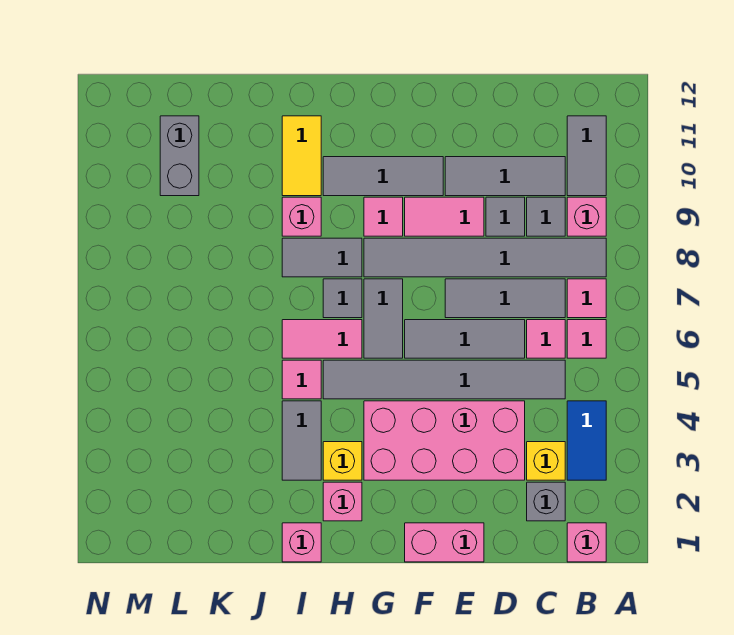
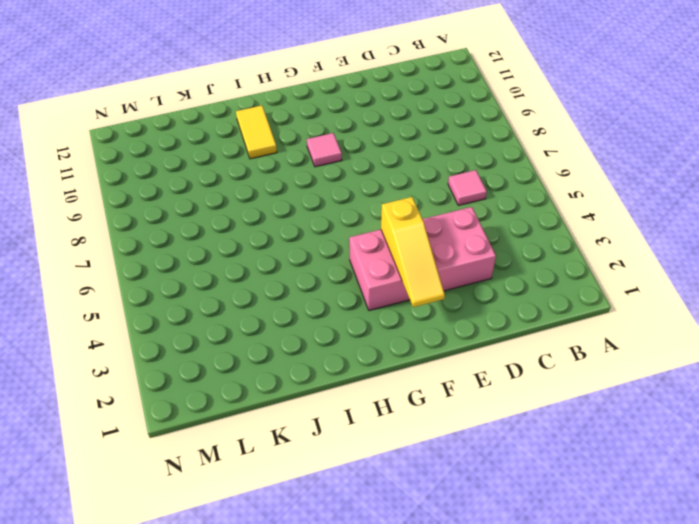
yellow 1x3 slope [381,197,445,307] -> none
none -> pink 1x1 brick [567,523,606,562]
none -> blue 1x2 tile [567,401,606,480]
none -> pink 1x1 tile [567,320,606,358]
none -> pink 1x1 tile [567,279,606,318]

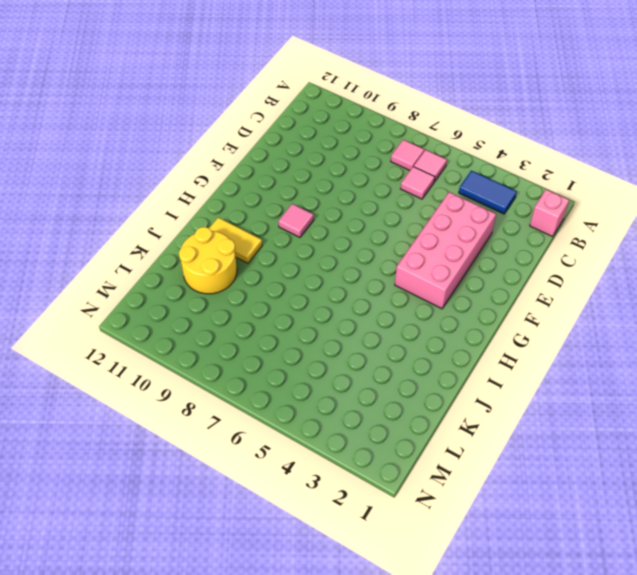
yellow 2x2 round brick [179,227,237,294] -> none
none -> grey 1x6 tile [364,238,606,277]
none -> pink 1x1 brick [567,197,606,236]
none -> grey 1x2 tile [567,116,606,196]
none -> grey 1x1 brick [527,482,565,521]

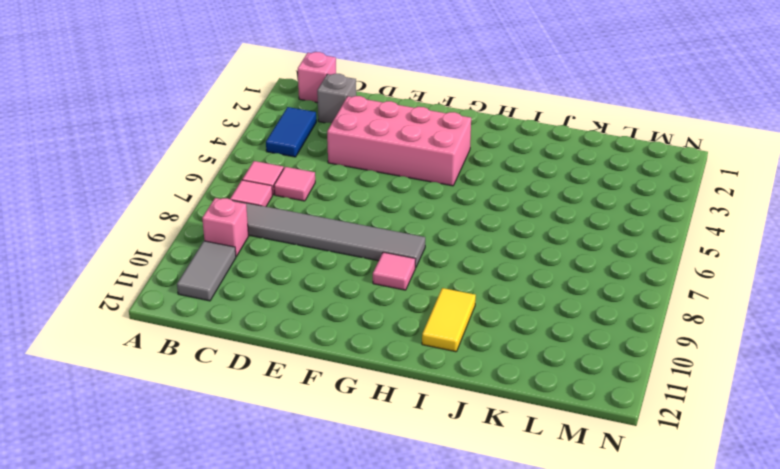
none -> yellow 1x1 brick [527,442,565,480]
none -> grey 1x6 tile [323,360,565,399]
none -> grey 1x3 tile [445,279,565,318]
none -> grey 1x1 tile [527,197,565,236]

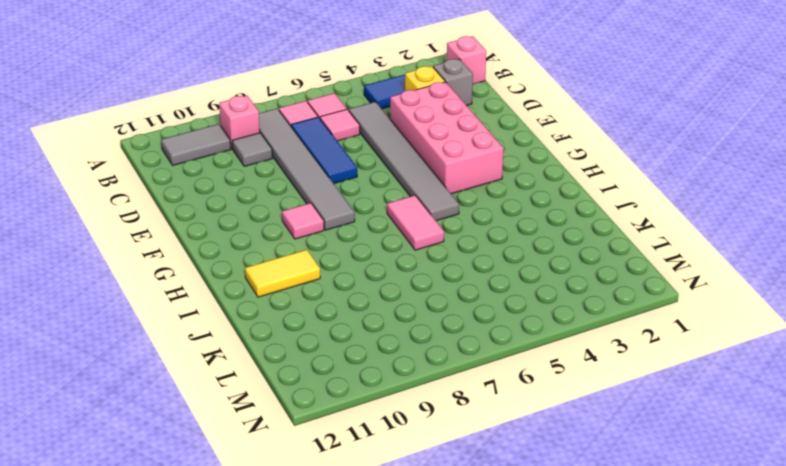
blue 1x3 tile [291,117,357,184] -> grey 1x3 tile [445,279,565,318]
none -> grey 1x3 tile [445,157,565,196]
none -> grey 1x3 tile [405,320,525,358]
none -> grey 1x1 tile [486,197,525,236]
none -> pink 1x2 brick [405,523,484,562]

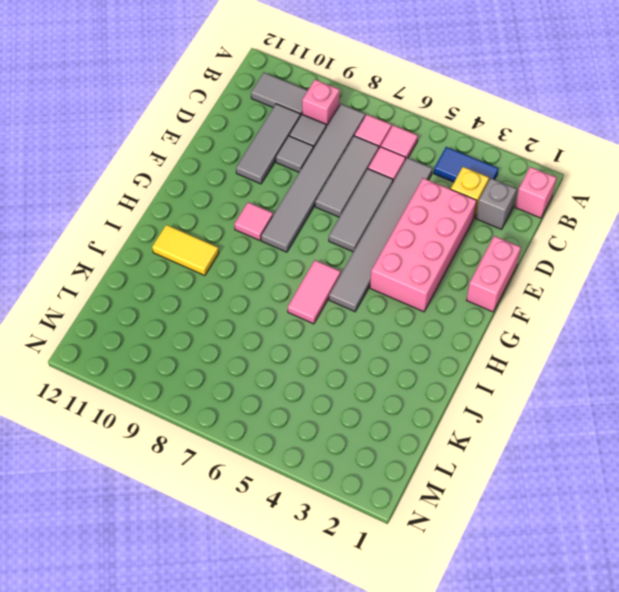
none -> pink 1x2 tile [405,197,484,236]
none -> grey 1x3 tile [323,157,443,196]
none -> grey 1x2 tile [364,279,403,358]
none -> pink 1x1 brick [323,482,362,521]

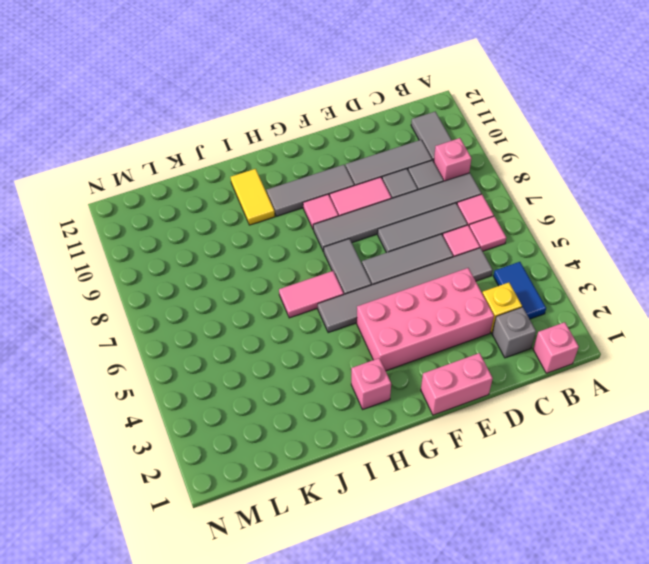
none -> yellow 1x1 brick [323,442,362,480]
none -> grey 1x1 tile [323,279,362,318]
none -> grey 1x2 tile [282,238,362,277]
none -> pink 1x1 brick [282,523,321,562]

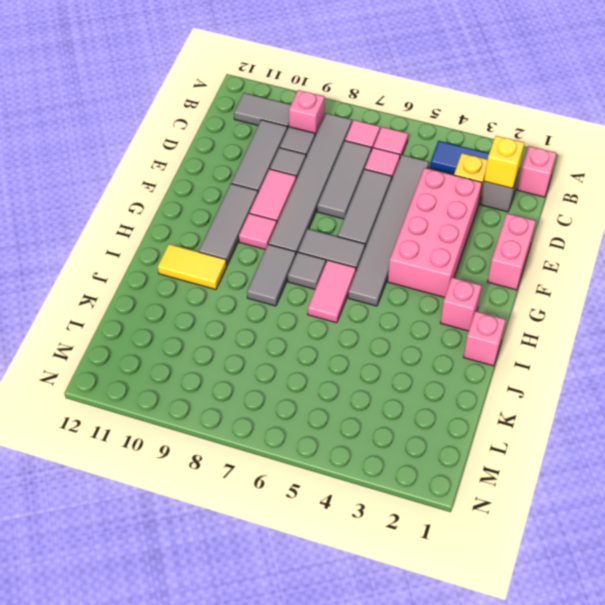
yellow 1x1 brick [484,136,524,188] -> yellow 1x1 brick moved to [323,442,362,480]
none -> grey 1x2 tile [282,401,321,480]
none -> pink 1x1 tile [282,360,321,399]
none -> pink 1x1 brick [282,197,321,236]
none -> grey 1x2 brick [160,116,199,196]

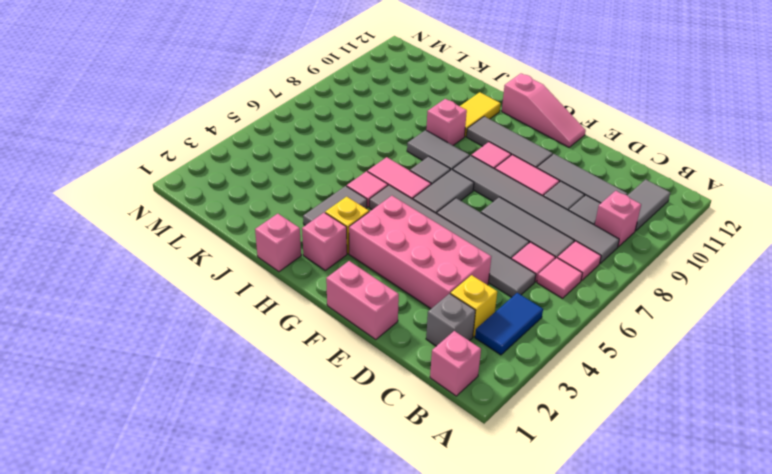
pink 1x3 slope [502,73,586,147] -> none
none -> grey 1x2 brick [160,116,199,196]

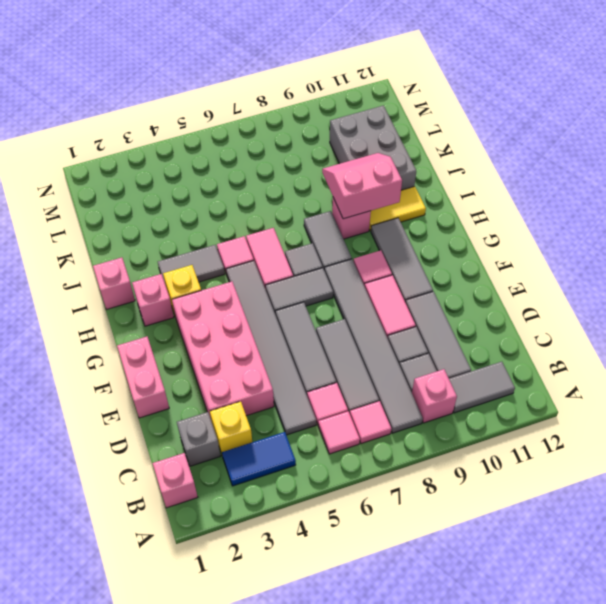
pink 2x2 slope [322,153,402,219] -> none
grey 2x3 brick [330,105,416,190] -> grey 1x2 brick [160,116,199,196]

